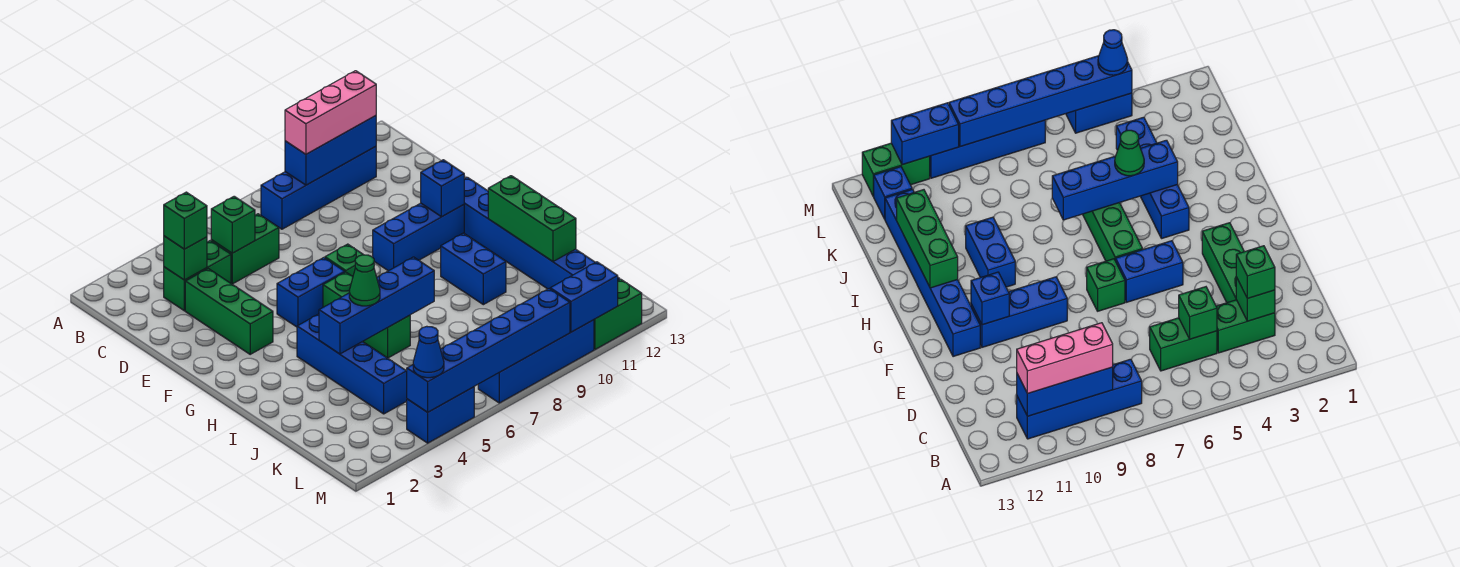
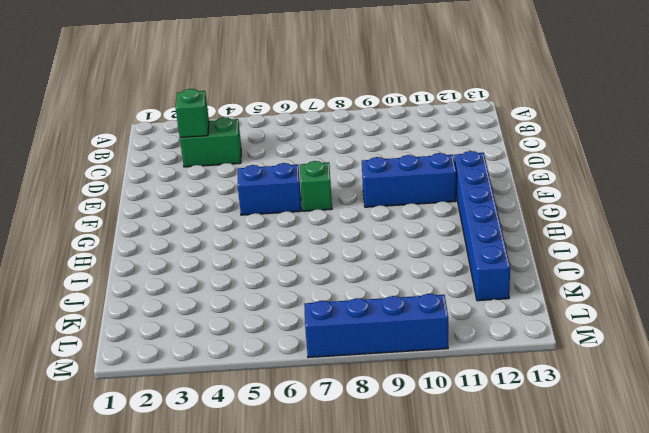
none -> blue 1x4 brick [261,147,376,229]
none -> green 1x2 brick [211,214,279,284]
none -> green 1x3 brick [185,269,273,354]

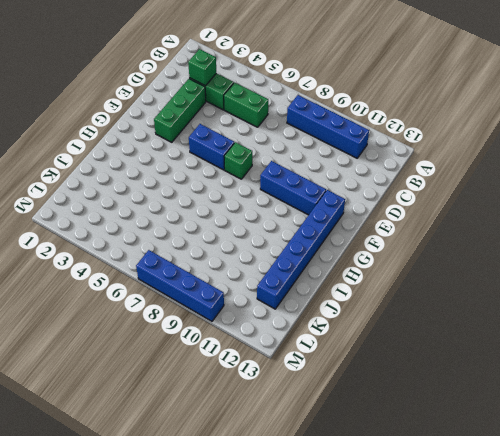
none -> green 1x3 brick [323,272,410,358]
none -> blue 1x4 brick [297,314,407,414]
none -> blue 1x2 brick [441,233,506,305]

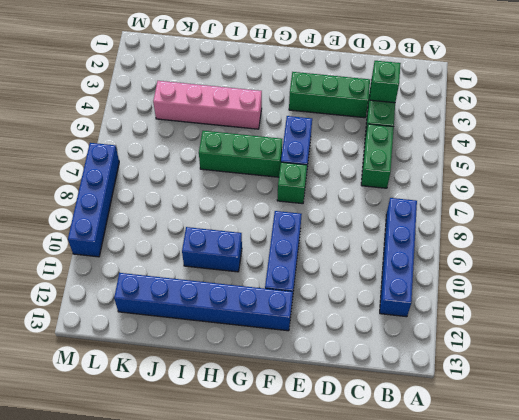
pink 1x4 brick [153,81,262,129] -> blue 1x4 brick [297,314,407,414]
none -> blue 1x1 brick [874,167,912,219]
none -> blue 1x2 brick [407,387,474,443]
none -> green 1x2 brick [594,279,642,349]

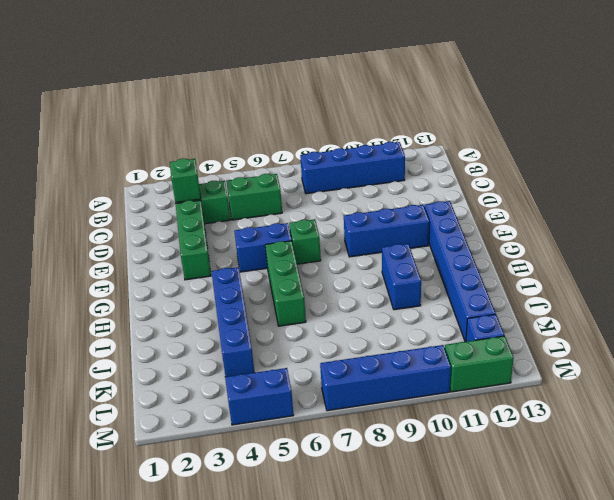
none -> blue 1x3 brick [285,116,376,185]
none -> green 1x1 brick [211,196,255,253]
none -> blue 1x1 brick [421,160,464,217]

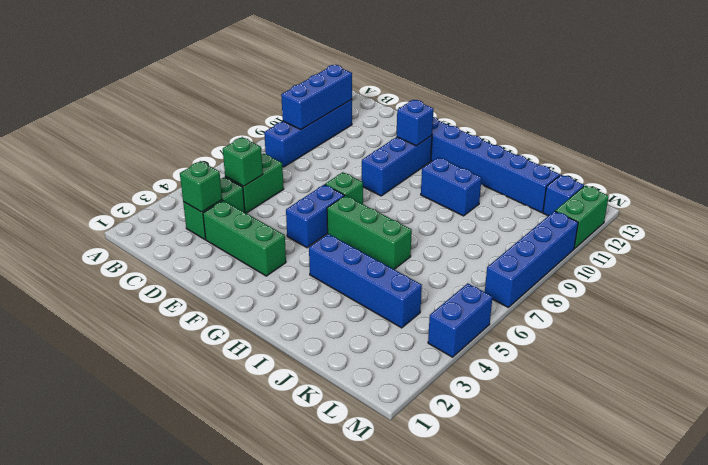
none -> green 1x3 brick [488,176,576,262]
none -> blue 1x4 brick [319,257,434,354]
none -> blue 1x6 brick [407,289,570,412]

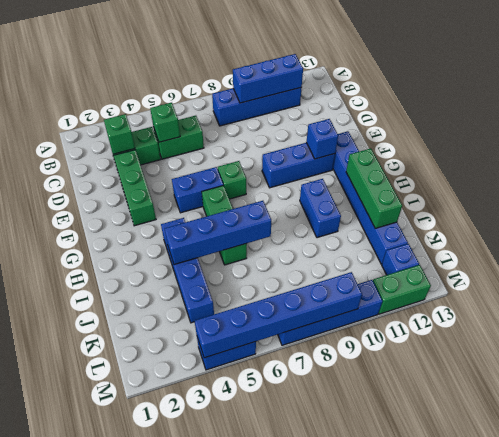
none -> blue 1x2 brick [550,262,618,332]
none -> pink 1x3 brick [285,71,376,154]
none -> green 1x1 brick [164,192,207,249]

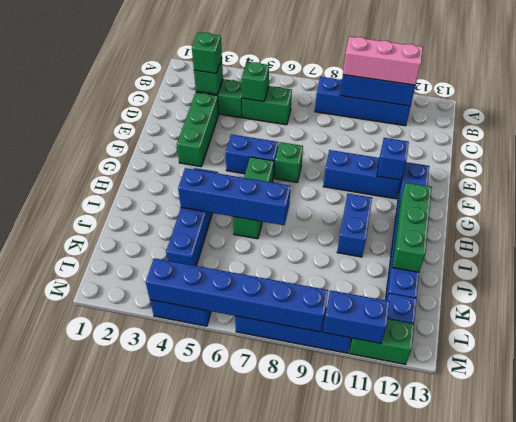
none -> green 1x1 cone [349,255,380,306]
none -> blue 1x1 cone [413,326,444,378]

